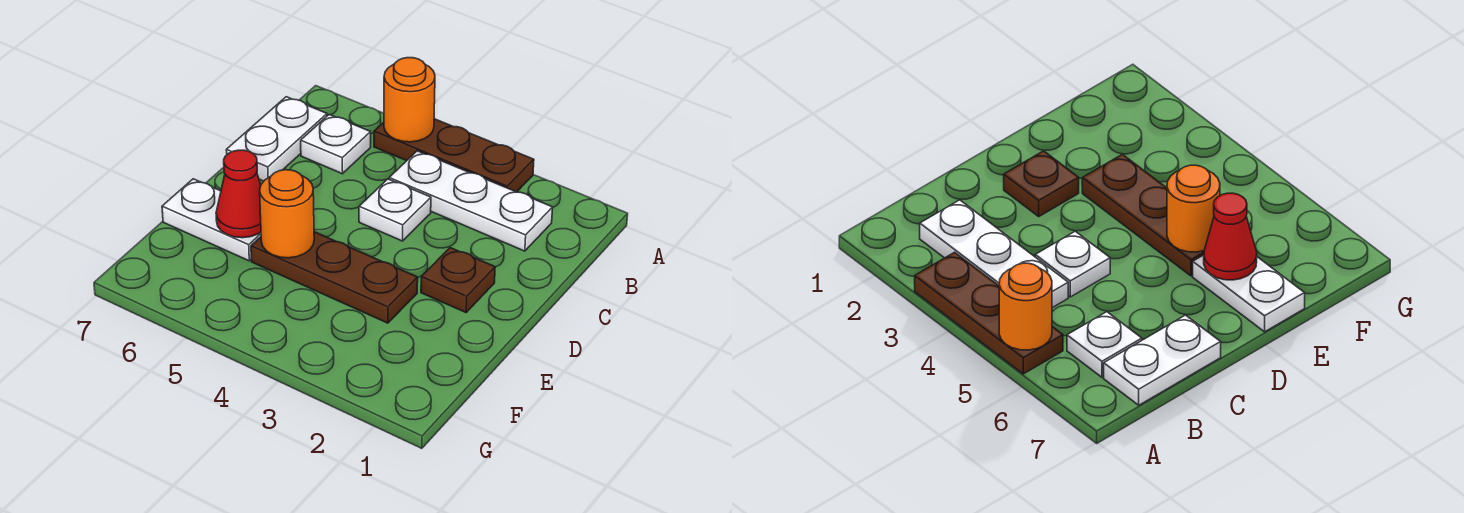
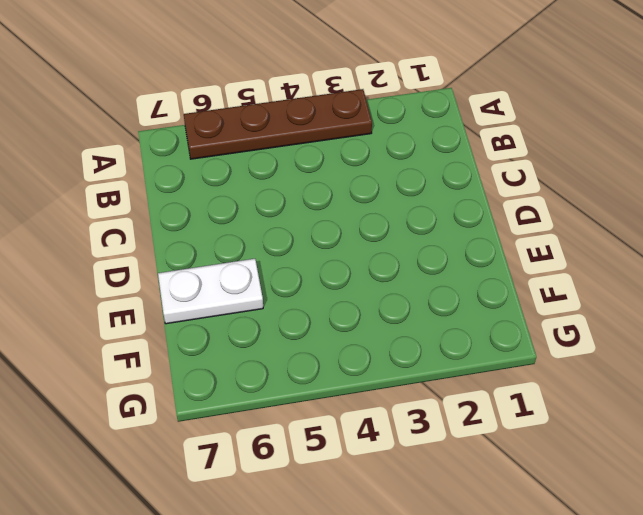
brown 1x4 plate [184,89,372,159] -> brown 1x3 plate [374,119,534,192]
none -> white 1x3 plate [389,151,553,251]
none -> white 1x1 plate [301,115,371,174]

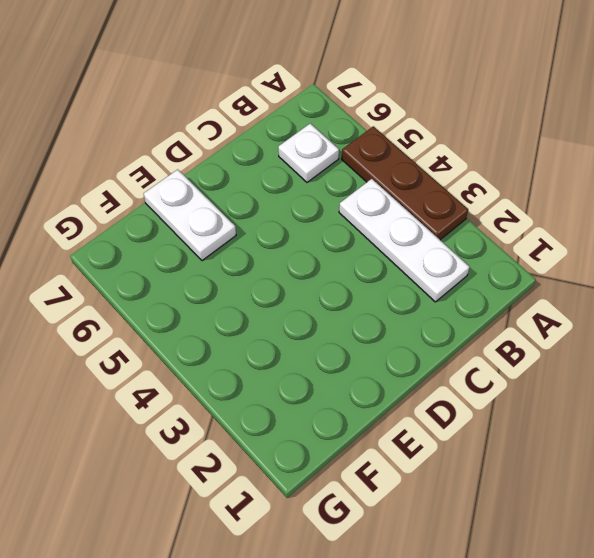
none -> white 1x2 plate [226,97,327,181]
none -> white 1x1 plate [359,179,431,241]

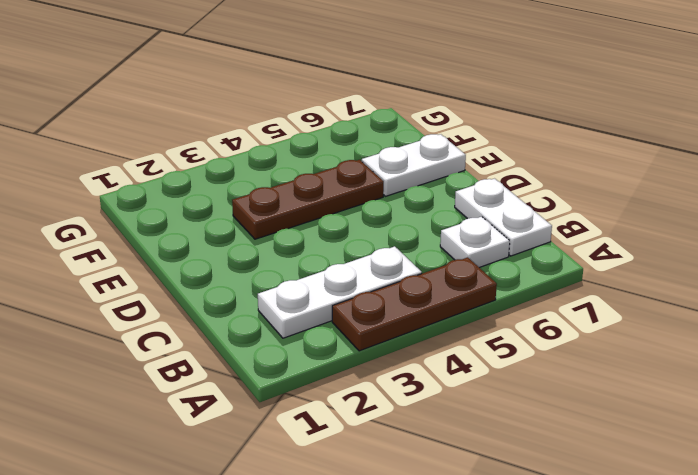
none -> white 1x1 plate [359,179,431,241]
none -> brown 1x1 plate [421,248,495,312]

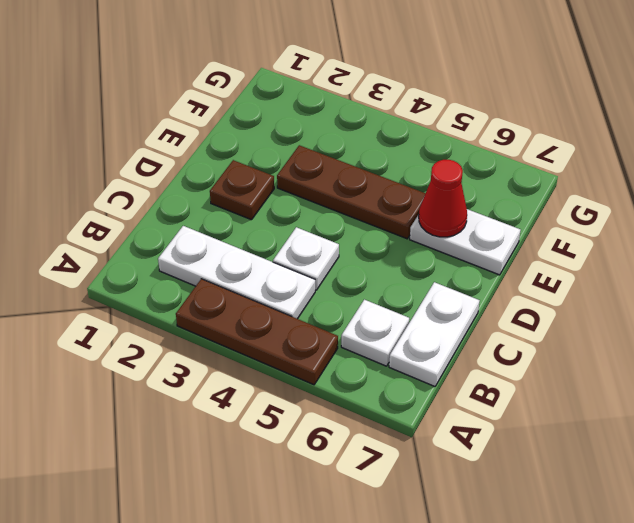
none -> orange 1x1 round brick [384,58,435,142]
none -> orange 1x1 round brick [260,170,314,258]

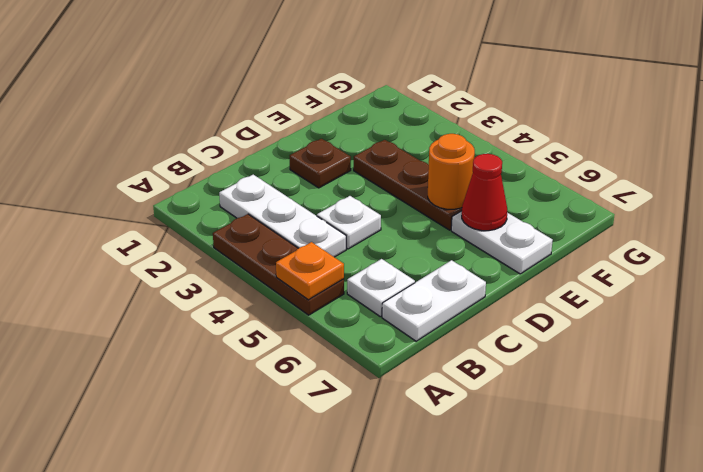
orange 1x1 plate [276,242,344,300] -> orange 1x1 round brick [384,58,435,142]

